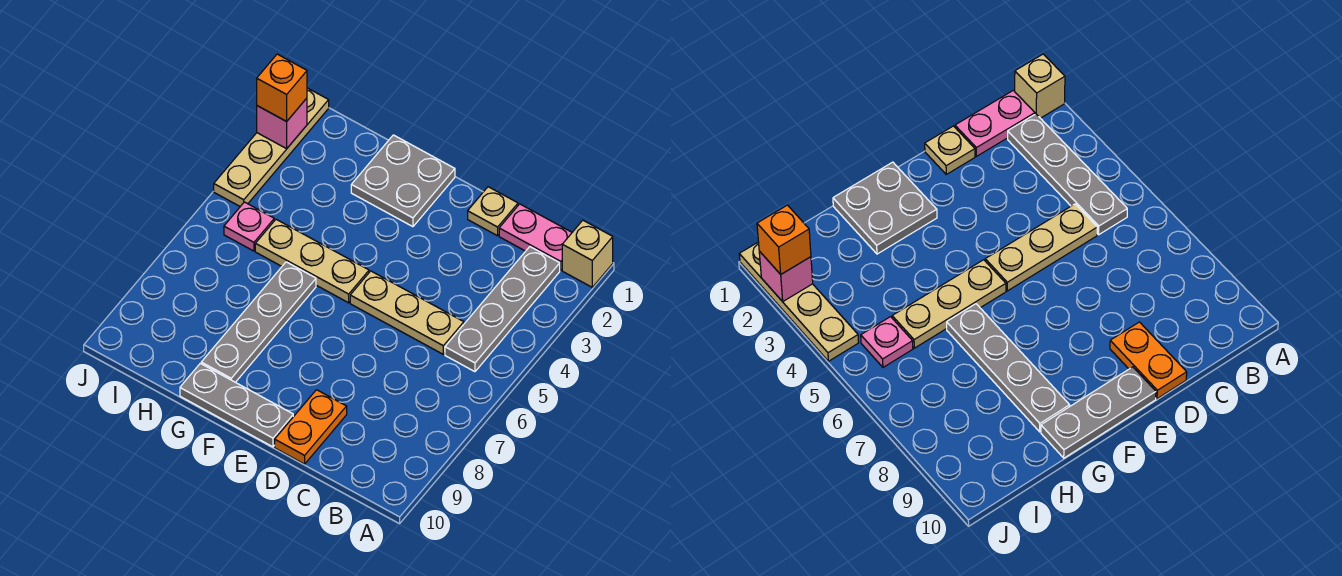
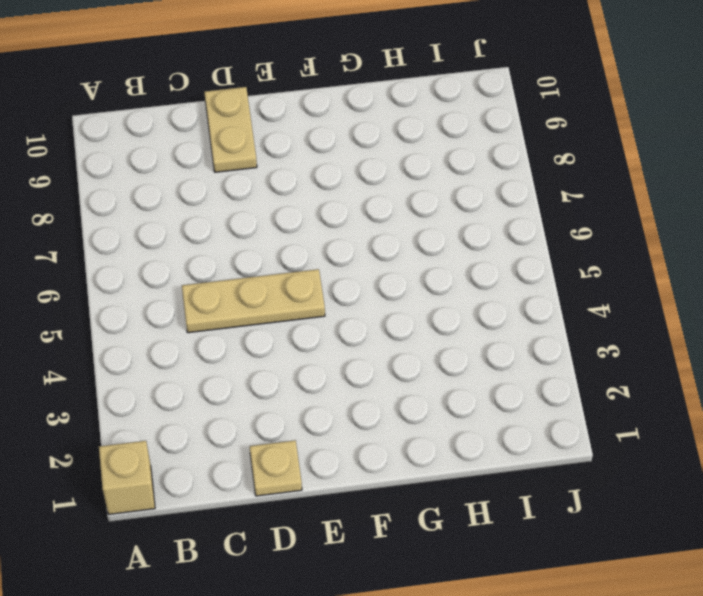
tan 1x2 plate [204,87,257,172] -> orange 1x2 plate [275,390,347,464]
none -> pink 1x2 plate [499,204,572,270]
none -> grey 1x4 plate [445,247,560,372]
none -> grey 1x3 plate [180,363,293,447]

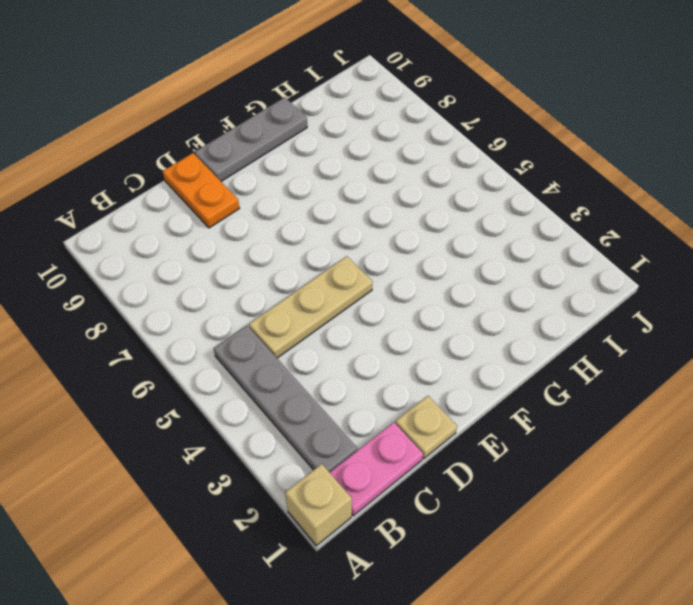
none -> grey 2x2 plate [351,135,455,227]
none -> tan 1x3 plate [255,219,369,303]
none -> grey 1x4 plate [201,262,316,382]

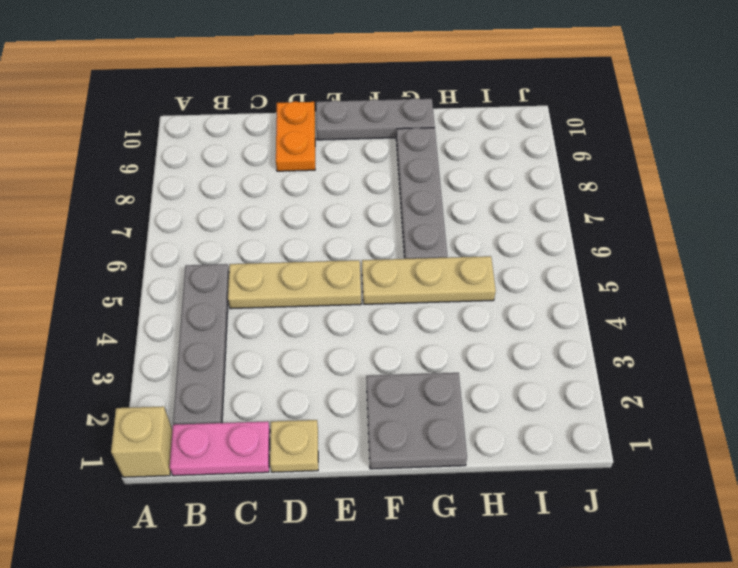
none -> pink 1x1 plate [224,202,274,251]
none -> tan 1x4 plate [214,88,329,206]
none -> pink 1x1 brick [257,98,307,149]

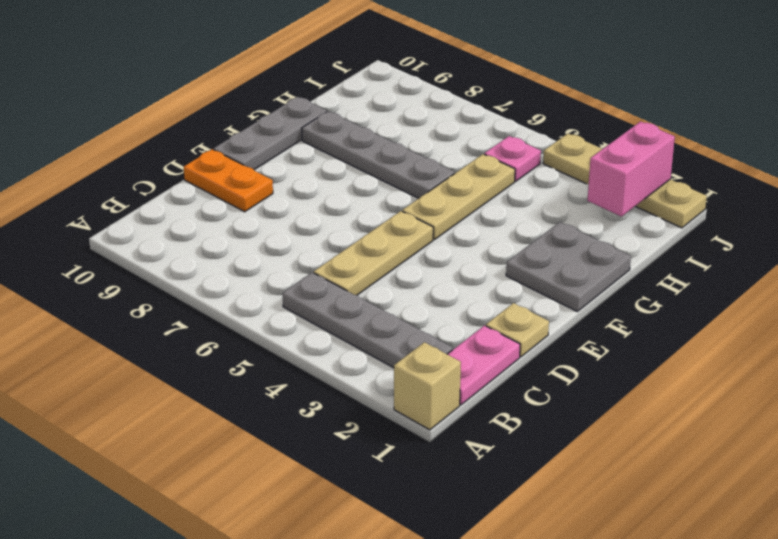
pink 1x2 brick [587,121,675,217] -> pink 1x1 brick [257,98,307,149]
none -> orange 1x1 brick [257,54,307,121]

